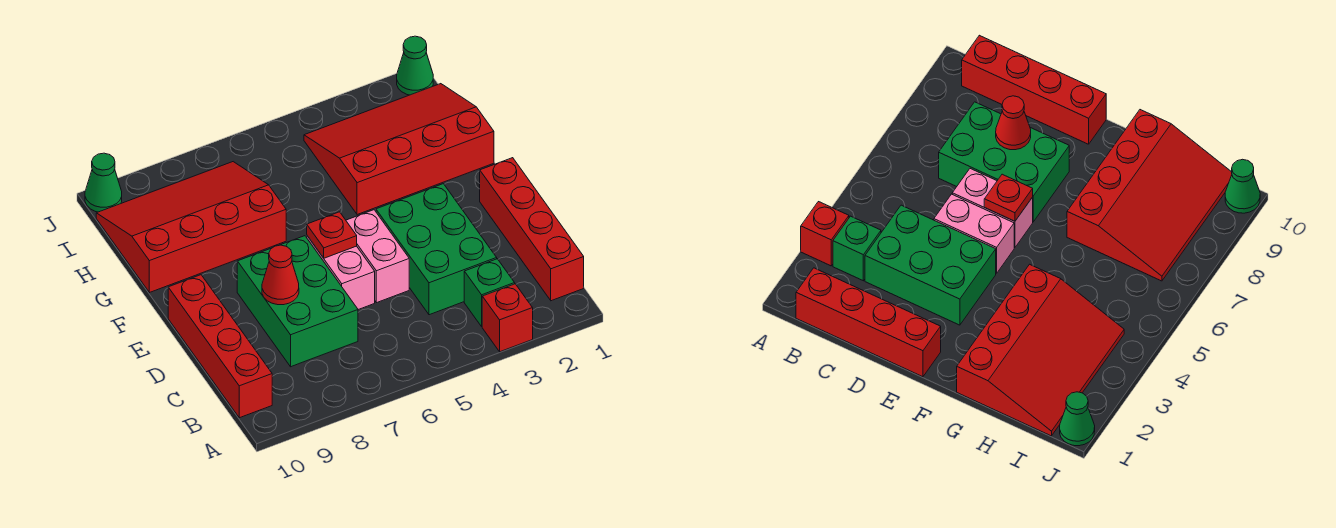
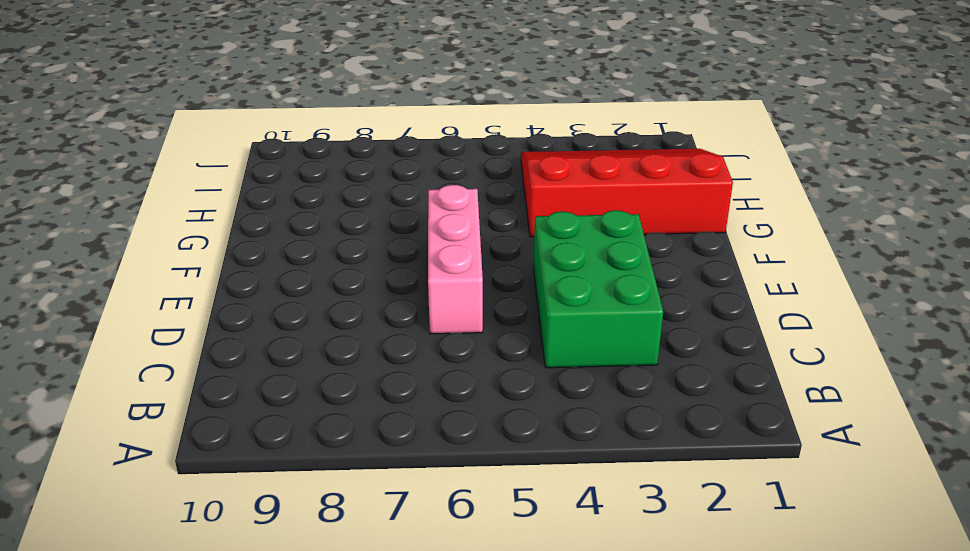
pink 1x3 brick [428,185,483,334] -> pink 1x2 brick [307,236,375,310]
none -> red 1x1 brick [482,284,533,352]
none -> red 1x4 brick [480,158,584,301]
none -> green 1x1 brick [464,259,515,326]

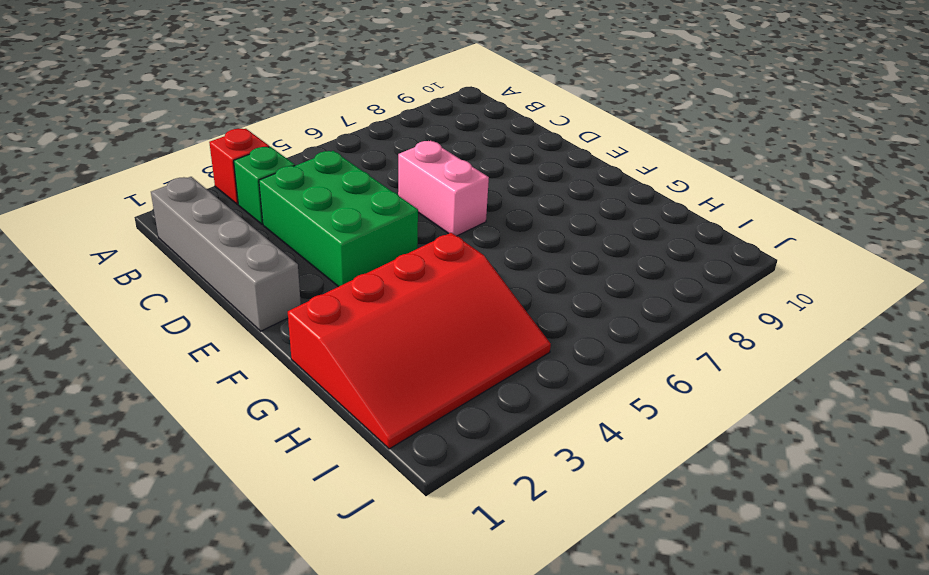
grey 1x4 brick [151,177,301,331] -> red 1x4 brick [480,158,584,301]
none -> red 1x4 brick [168,275,272,418]
none -> green 2x3 brick [237,236,358,367]
none -> pink 1x2 brick [346,210,409,303]

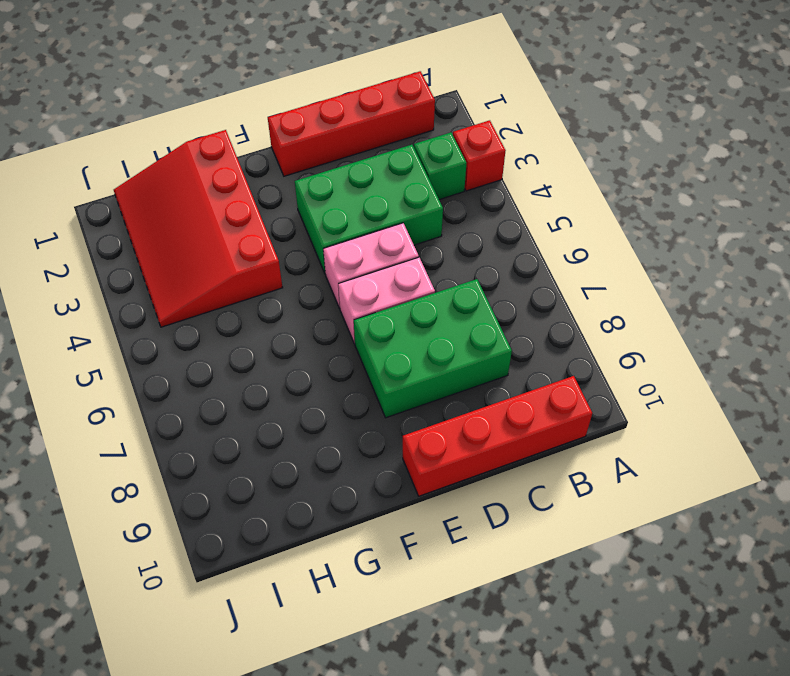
none -> red 3x4 slope [96,162,286,293]
none -> green 1x1 cone [397,36,433,95]
none -> green 1x1 cone [85,153,122,212]

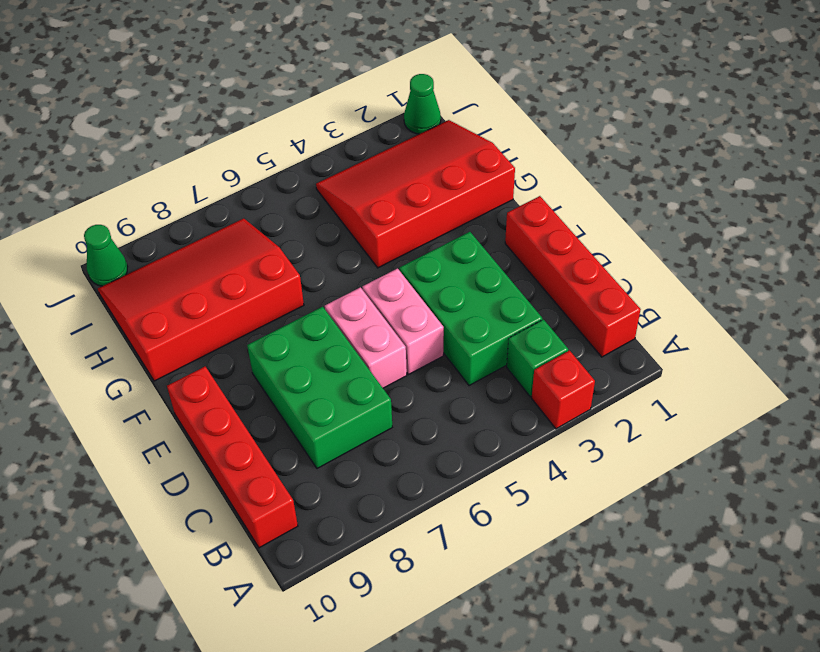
none -> red 1x1 cone [262,245,299,305]
none -> red 1x1 plate [307,212,357,258]

